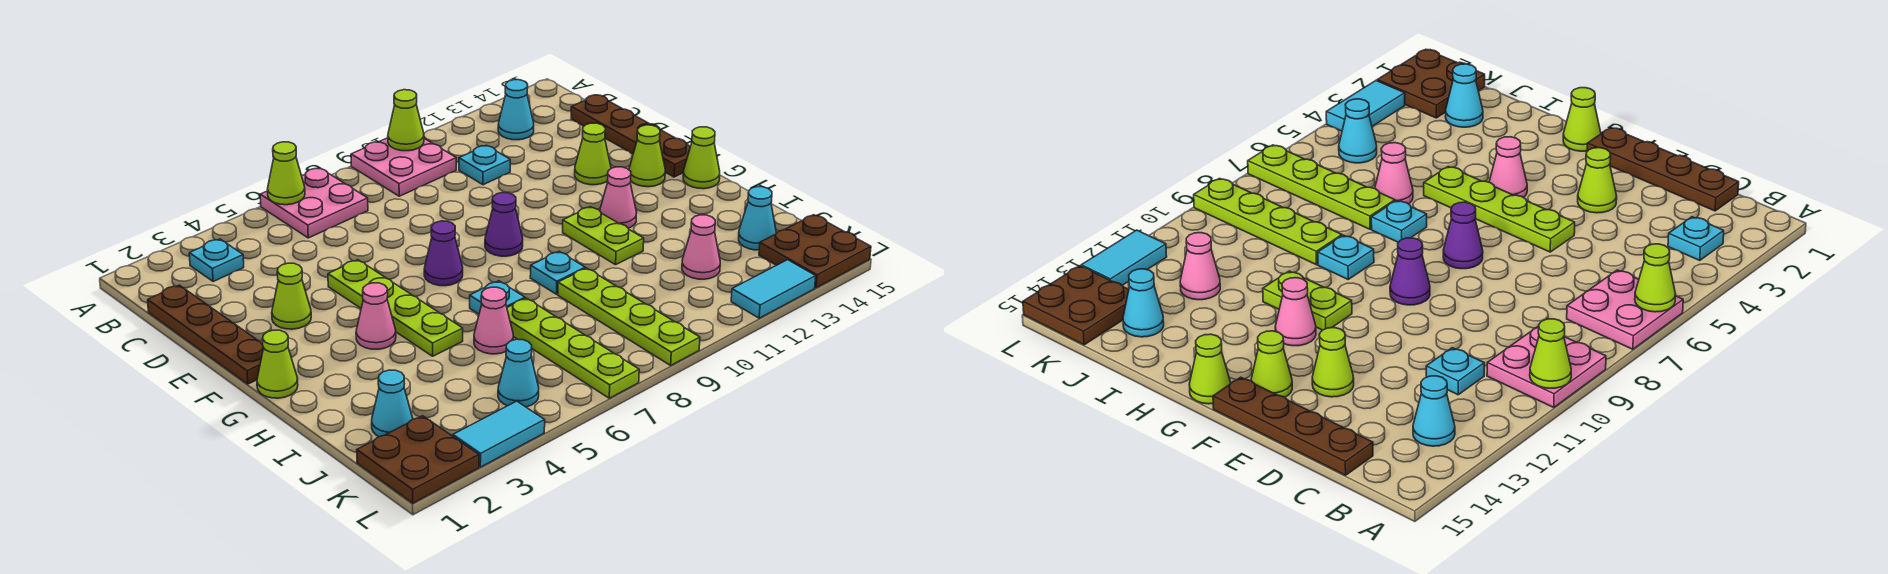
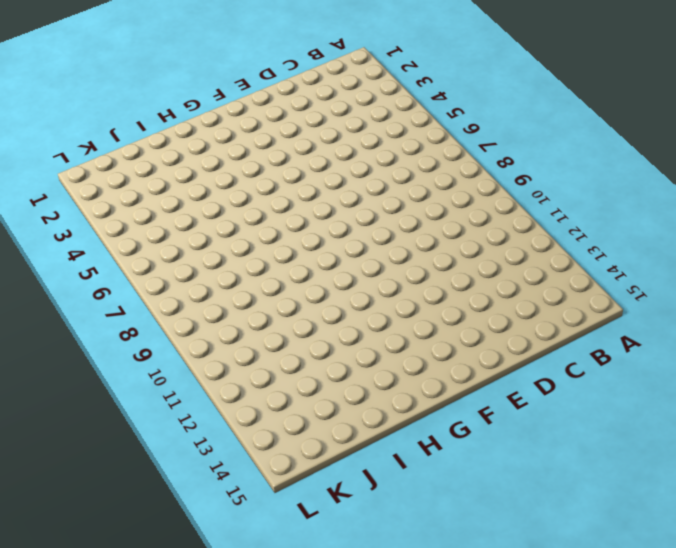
none -> pink 2x2 plate [260,168,368,238]
none -> pink 2x2 plate [351,138,456,196]
none -> cyan 1x1 plate [189,239,244,281]
none -> cyan 1x1 cone [498,80,534,140]

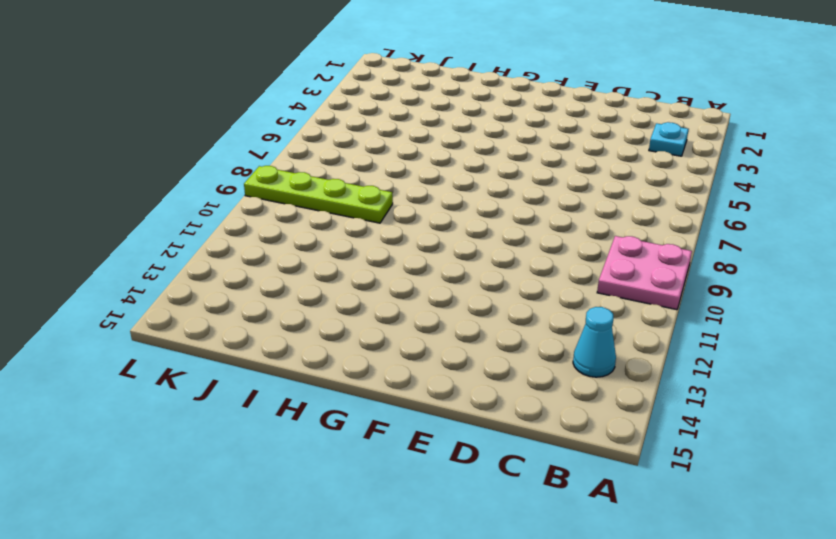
none -> pink 2x2 plate [260,168,368,238]
none -> brown 1x4 plate [148,285,264,384]
none -> cyan 1x1 plate [459,145,510,185]
none -> brown 1x4 plate [571,95,691,177]

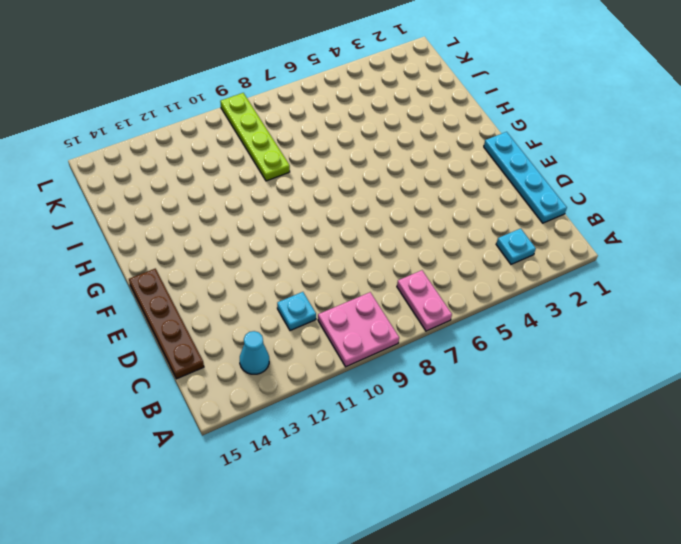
pink 1x2 plate [397,270,452,331] -> pink 2x2 plate [260,168,368,238]
cyan 1x4 plate [484,132,567,223] -> brown 1x4 plate [148,285,264,384]
none -> lime 1x1 cone [272,263,311,329]
none -> lime 1x4 plate [328,260,463,356]
none -> lime 1x1 cone [575,123,611,185]
none -> purple 1x1 cone [424,221,463,286]

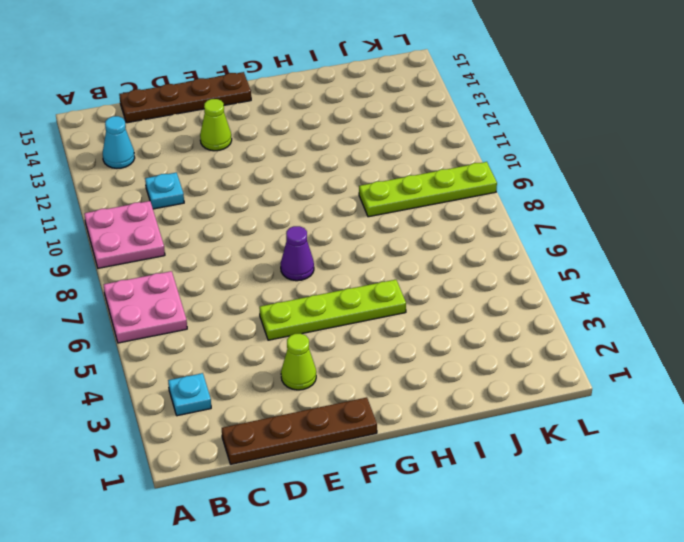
none -> purple 1x1 cone [485,193,523,256]
none -> lime 1x1 cone [629,125,665,187]
none -> lime 1x1 cone [257,330,298,398]
none -> pink 1x1 cone [356,283,396,349]

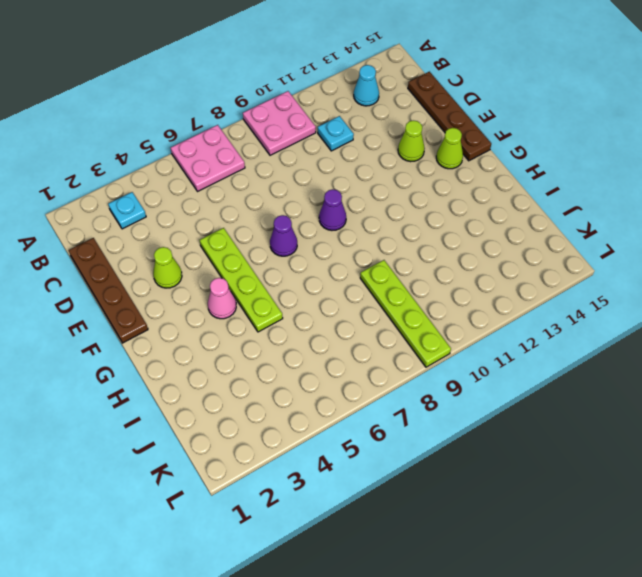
none -> lime 1x1 cone [257,330,298,398]
none -> lime 1x2 plate [563,207,644,265]
none -> pink 1x1 cone [600,167,637,228]
none -> lime 1x1 cone [683,127,720,189]

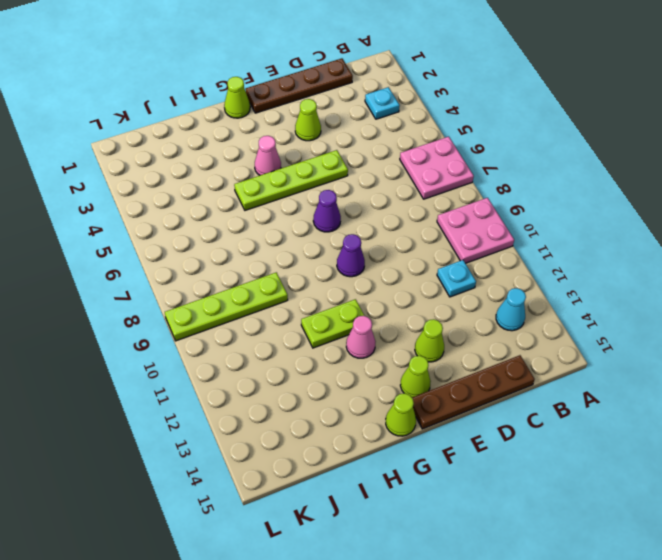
none -> cyan 1x1 plate [470,281,525,314]
none -> cyan 1x1 plate [530,252,585,294]
none -> pink 1x1 cone [474,287,513,354]
none -> lime 1x4 plate [507,298,639,398]

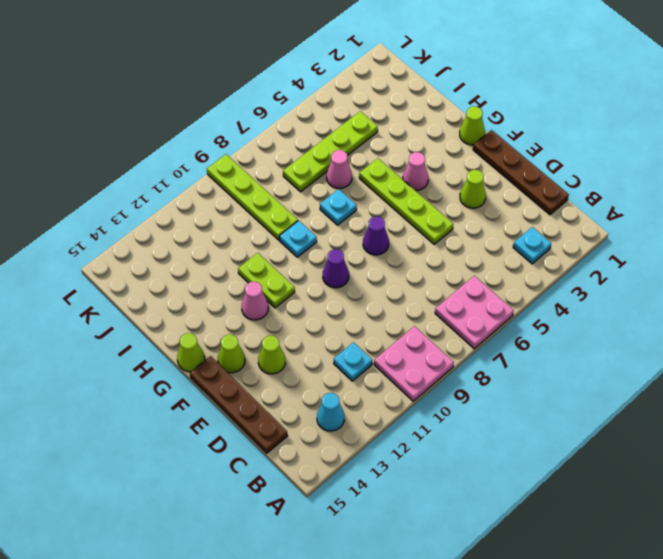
lime 1x4 plate [283,111,378,192] -> lime 1x4 plate turned to [507,298,639,398]
none -> cyan 1x1 cone [372,370,413,437]
none -> pink 1x1 cone [682,215,720,279]
none -> cyan 1x1 cone [739,187,776,250]
none -> brown 2x2 plate [357,416,479,503]

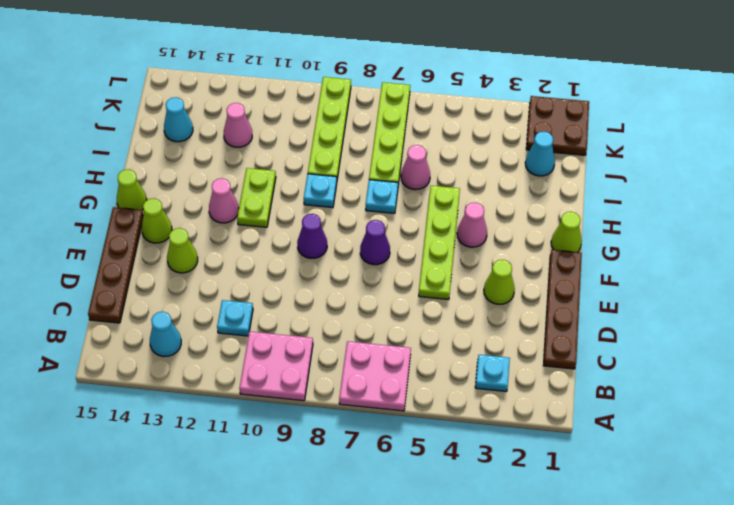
none -> cyan 1x1 cone [498,339,539,407]
none -> brown 2x2 plate [759,215,871,288]
none -> cyan 1x2 tile [453,401,545,467]
none -> cyan 1x2 tile [731,260,816,318]

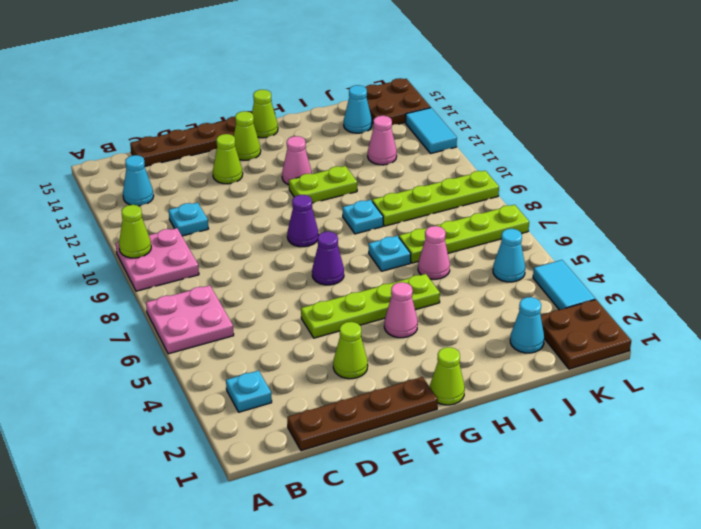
none -> lime 1x1 cone [268,142,305,205]

